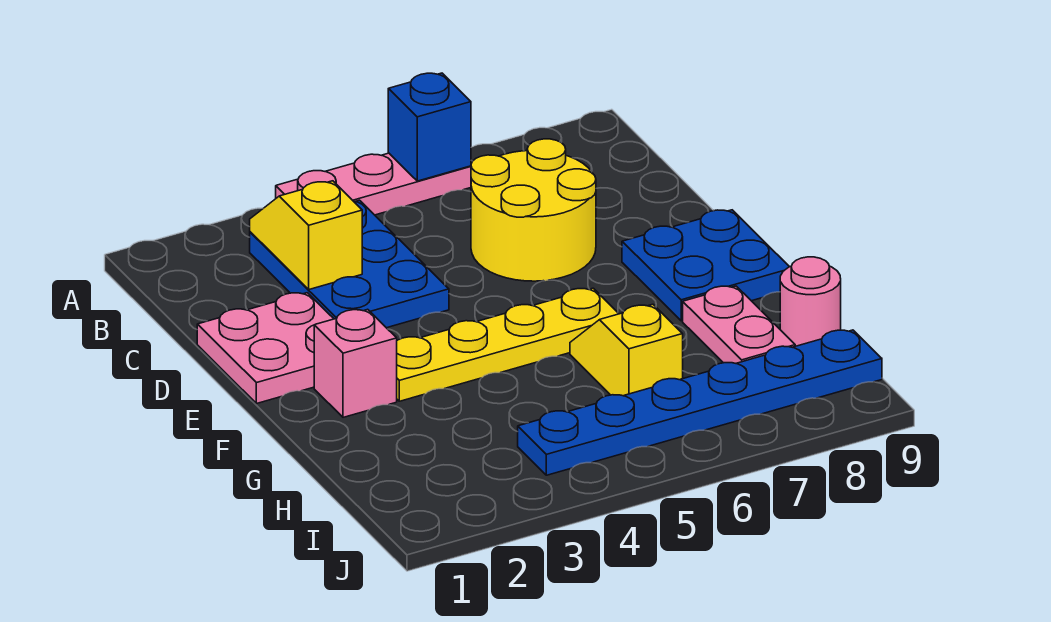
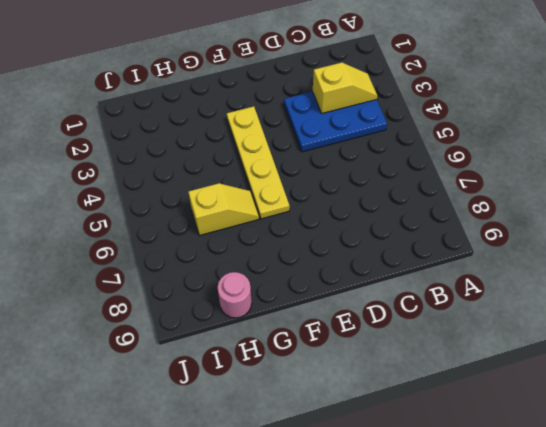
none -> pink 1x3 plate [276,153,471,215]
none -> yellow 2x2 round brick [471,139,596,281]
none -> pink 2x2 plate [197,293,334,404]

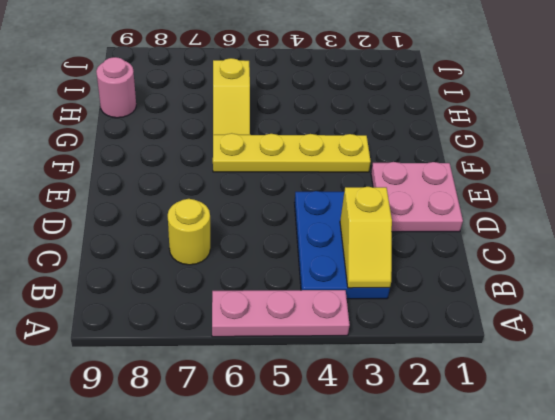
yellow 1x1 round brick [168,199,210,265] -> yellow 2x2 round brick [471,139,596,281]
none -> blue 2x2 plate [622,210,789,321]
none -> pink 1x1 brick [314,309,397,417]
none -> pink 1x2 plate [683,286,795,363]

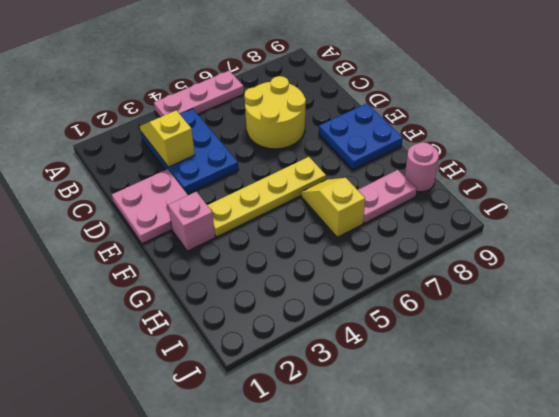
pink 1x2 plate [358,170,417,223] -> pink 1x2 plate turned to [683,286,795,363]
none -> blue 1x6 plate [518,330,882,475]
none -> blue 1x1 brick [388,73,471,181]

